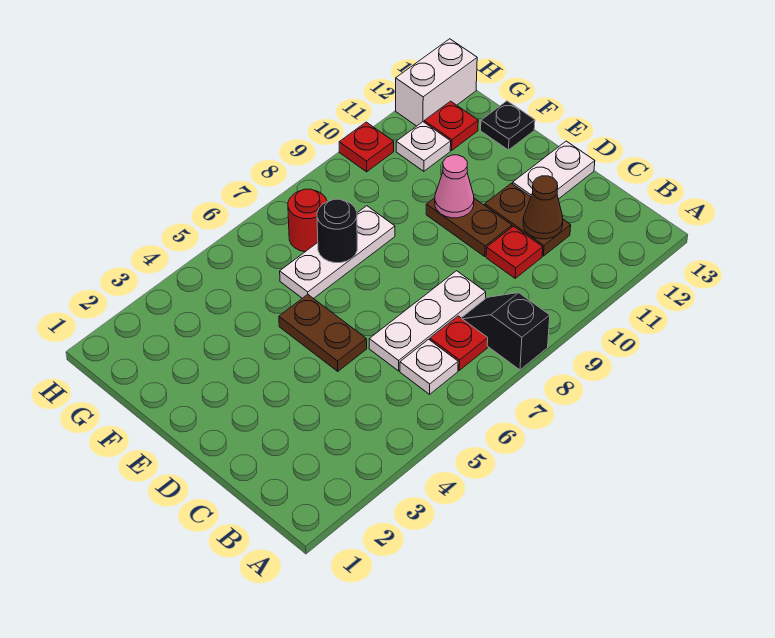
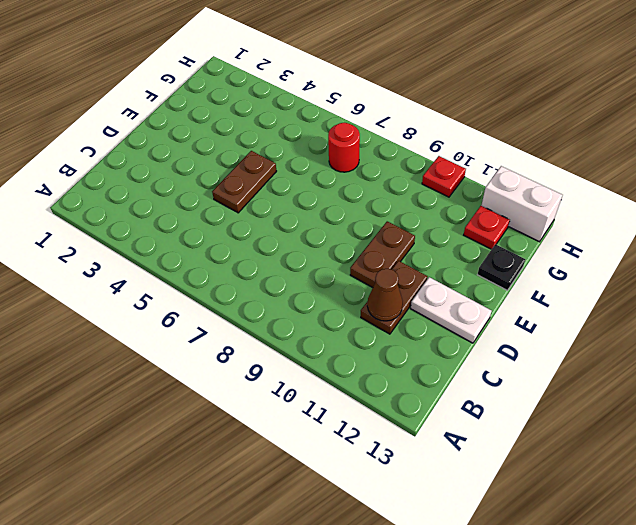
none -> black 1x2 slope [462,293,550,370]
none -> white 1x1 plate [400,339,458,394]
none -> red 1x1 plate [430,316,488,370]

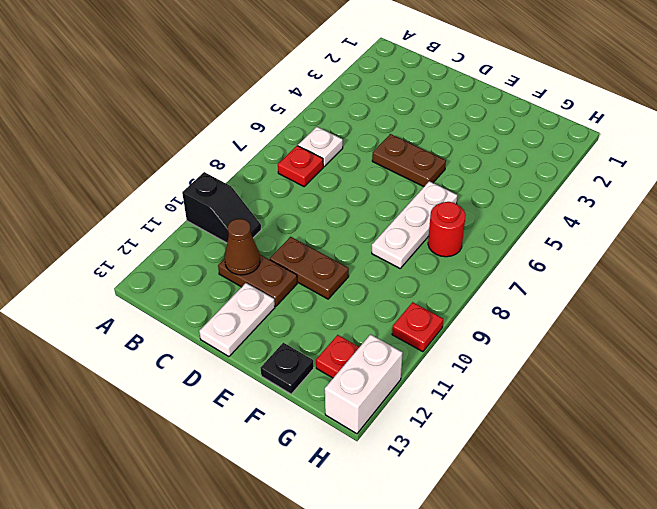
black 1x2 slope [182,172,261,243] -> black 1x2 slope moved to [462,293,550,370]
none -> white 1x3 plate [369,271,486,371]
none -> red 1x1 plate [486,226,543,278]
none -> white 1x1 plate [396,122,451,171]

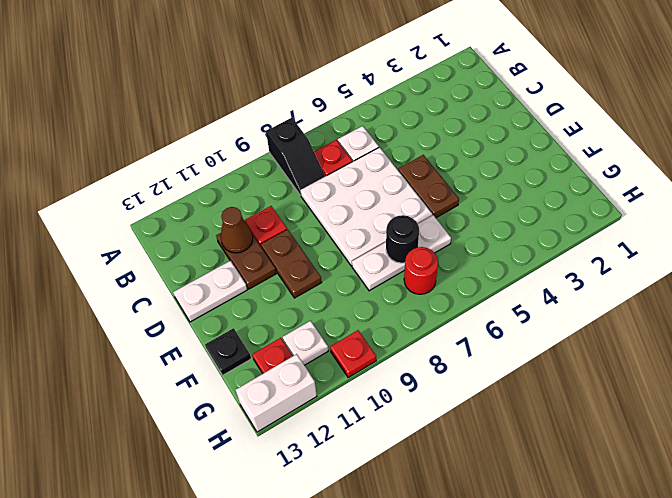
white 3x3 plate [300,147,432,266] -> white 1x3 plate [369,271,486,371]
none -> pink 1x1 cone [435,155,474,218]

